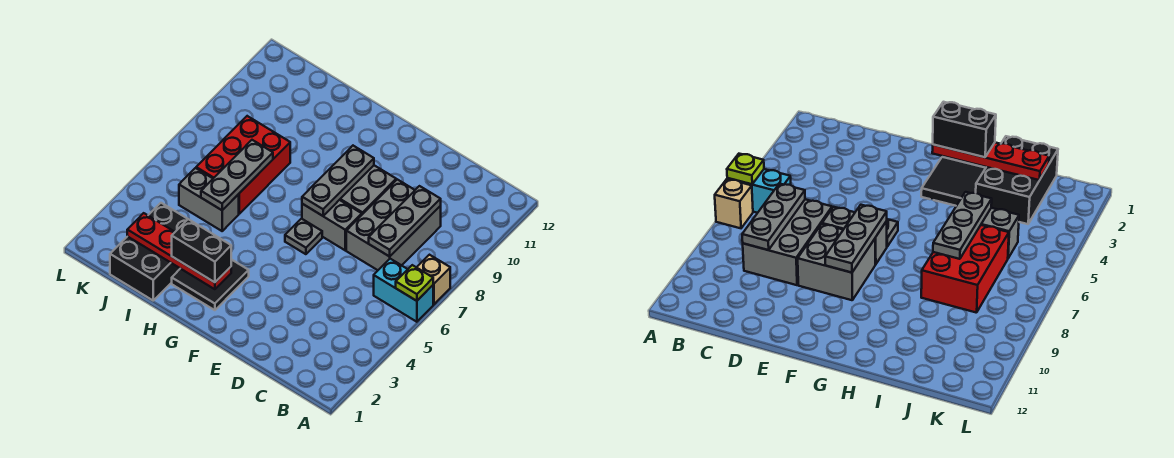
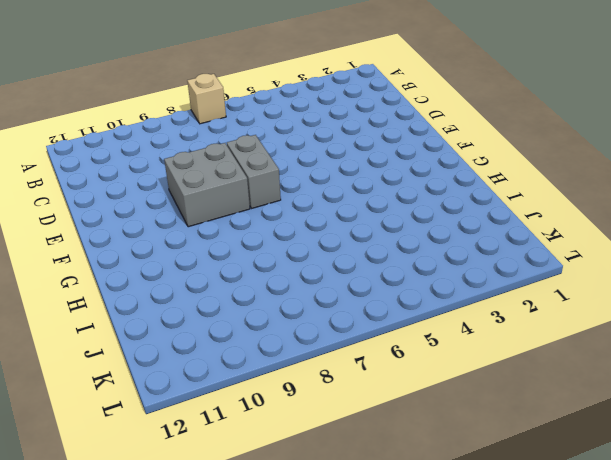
none -> cyan 1x2 brick [374,259,433,322]
none -> grey 2x3 brick [346,179,441,270]
none -> grey 1x1 plate [285,219,322,254]

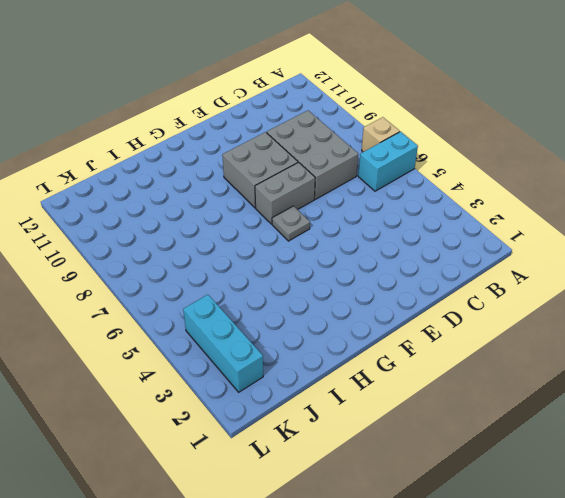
cyan 1x3 brick [183,295,263,392] -> none
none -> black 2x2 tile [172,259,249,310]
none -> black 2x3 brick [110,203,188,300]
none -> grey 1x2 brick [179,168,239,231]

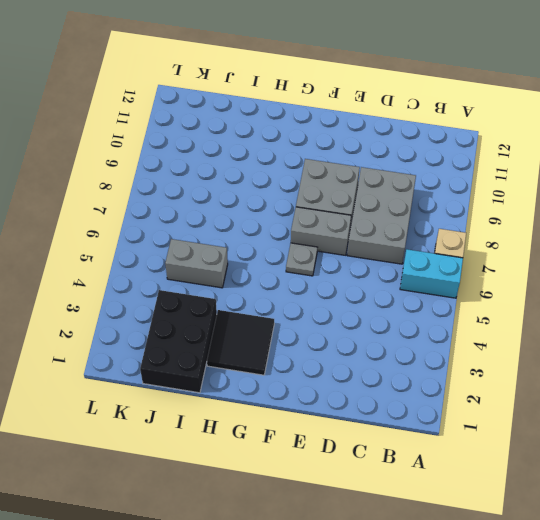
none -> red 2x3 brick [196,116,290,214]
none -> lime 1x1 plate [396,265,433,301]
none -> grey 1x3 plate [369,186,441,257]

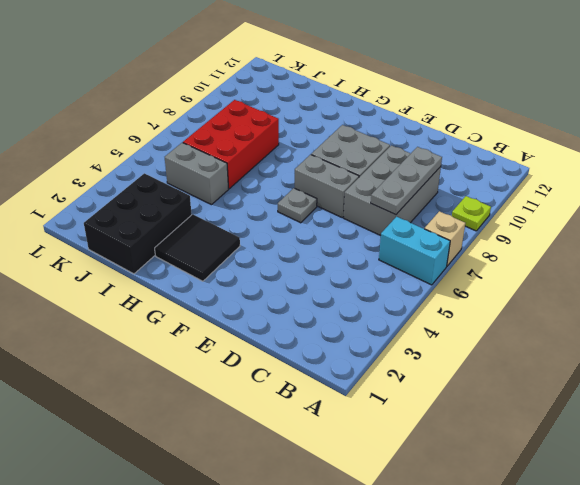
lime 1x1 plate [452,196,491,231] -> lime 1x1 plate moved to [396,265,433,301]
none -> grey 1x3 plate [302,146,374,216]
none -> red 1x4 plate [127,213,231,289]
none -> grey 1x3 plate [201,140,273,210]

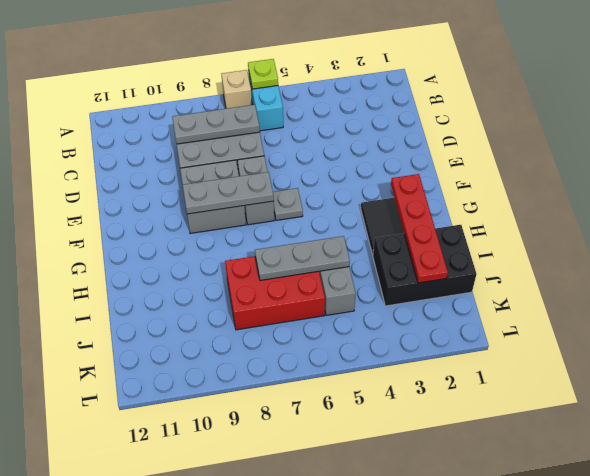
none -> black 1x2 brick [172,219,231,282]

